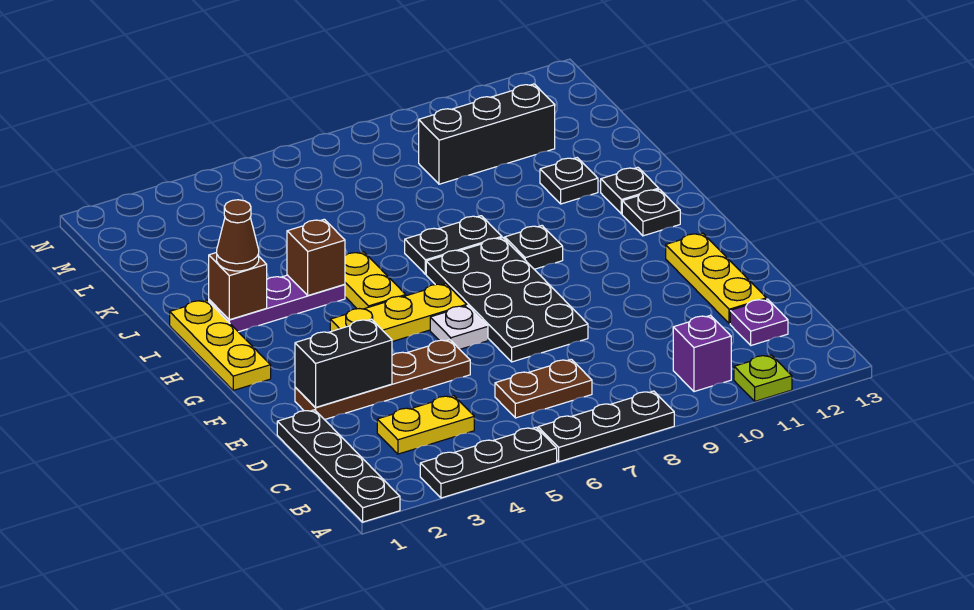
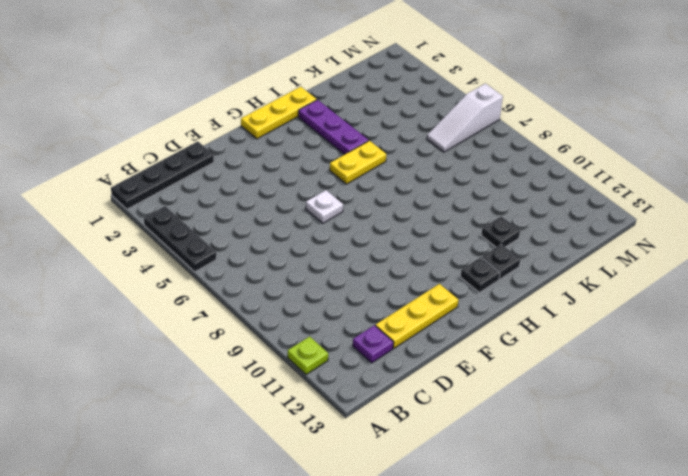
white 1x3 slope [427,83,503,152] -> none
none -> black 1x3 plate [538,391,674,462]
none -> purple 1x1 brick [673,315,731,392]
none -> yellow 1x2 plate [377,396,474,454]

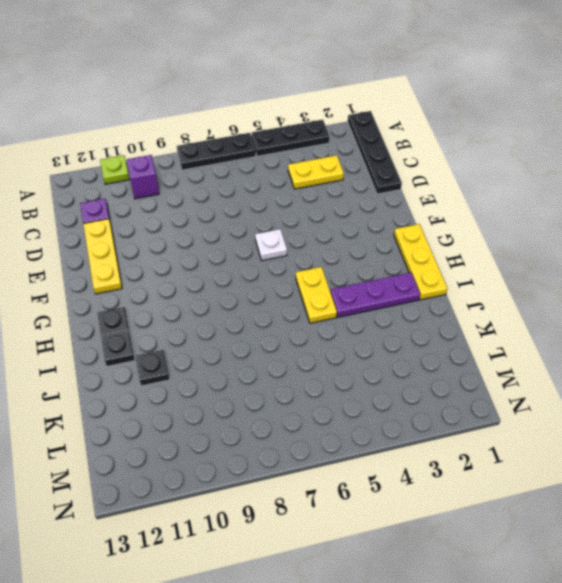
none -> brown 1x2 plate [495,359,592,418]
none -> brown 1x4 plate [295,340,470,420]
none -> black 2x4 plate [426,238,588,362]

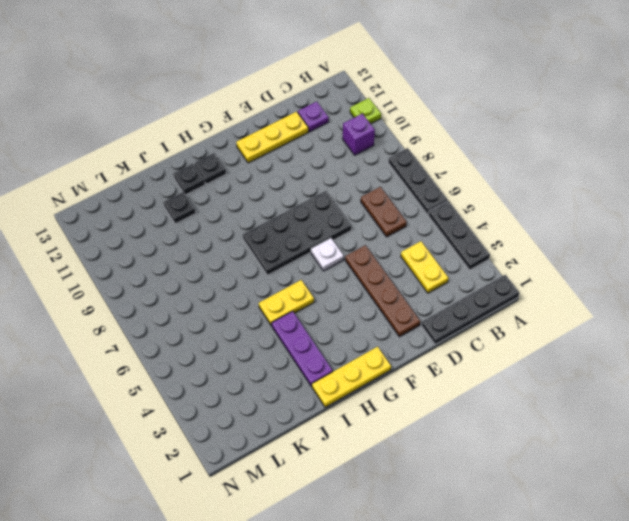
none -> yellow 1x3 plate [330,284,467,342]
none -> black 1x1 plate [505,226,563,269]
none -> black 1x2 plate [405,216,502,274]

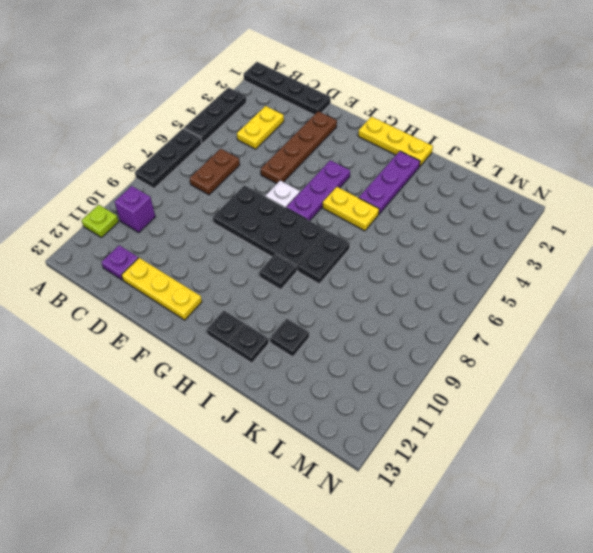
purple 1x3 plate [286,160,350,221] -> yellow 1x3 plate [330,284,467,342]
none -> black 1x3 brick [419,84,555,184]
none -> black 1x2 brick [295,319,392,408]
none -> brown 1x1 brick [209,253,267,320]

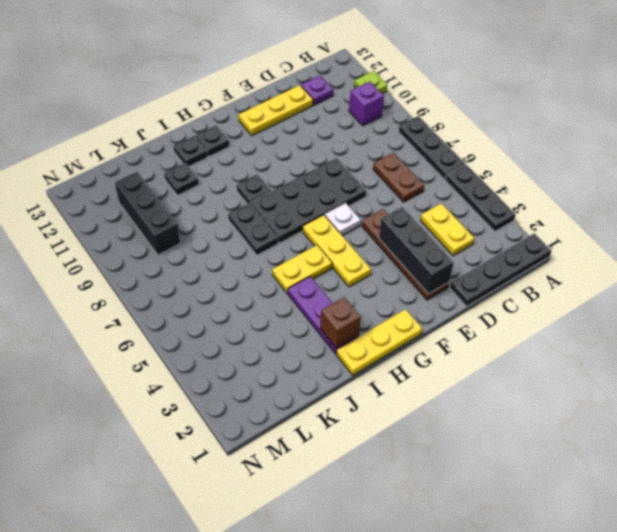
black 1x3 brick [379,207,454,294] -> black 1x2 brick [295,319,392,408]
none -> brown 1x1 brick [287,219,345,295]
none -> brown 1x1 cone [217,200,259,271]

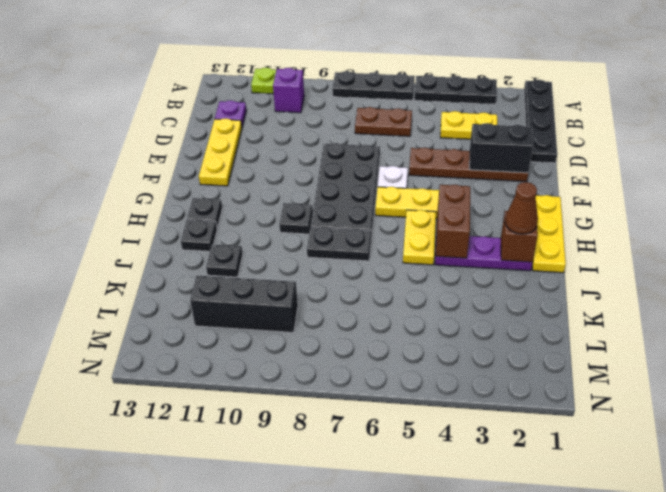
brown 1x2 brick [436,184,470,258] -> brown 1x1 brick [287,219,345,295]

